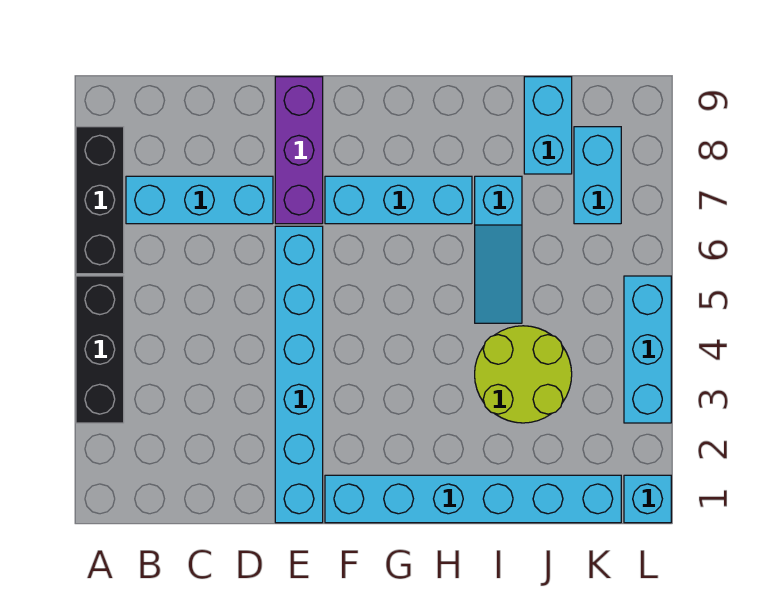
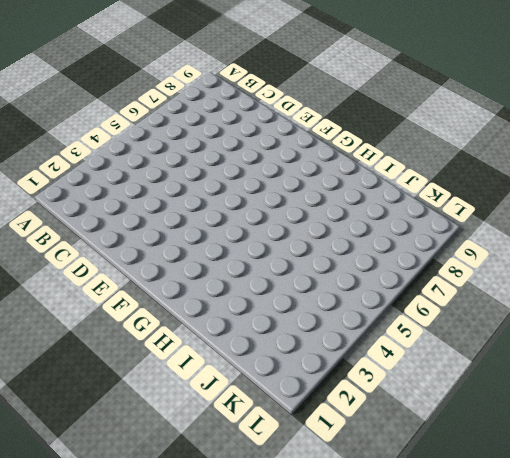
none -> black 1x3 brick [76,276,124,423]
none -> black 1x3 brick [76,127,124,274]
none -> cyan 1x3 brick [126,176,273,224]

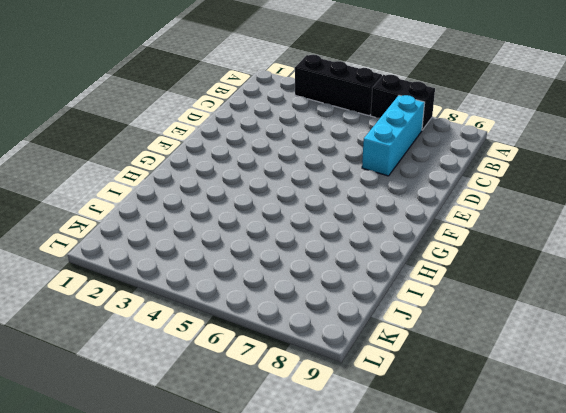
black 1x2 brick [371,75,435,130] -> black 1x3 brick [76,127,124,274]
none -> cyan 1x6 brick [275,226,323,523]
none -> purple 1x3 brick [275,77,323,224]
none -> cyan 1x6 brick [325,475,621,523]

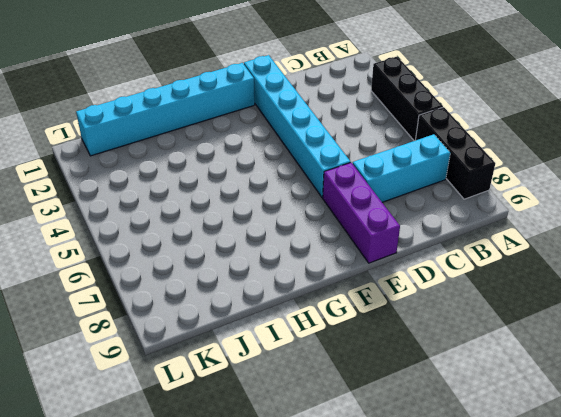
none -> cyan 1x3 brick [325,176,472,224]
none -> lime 2x2 round brick [475,326,572,423]
none -> cyan 1x3 slope [475,176,522,323]

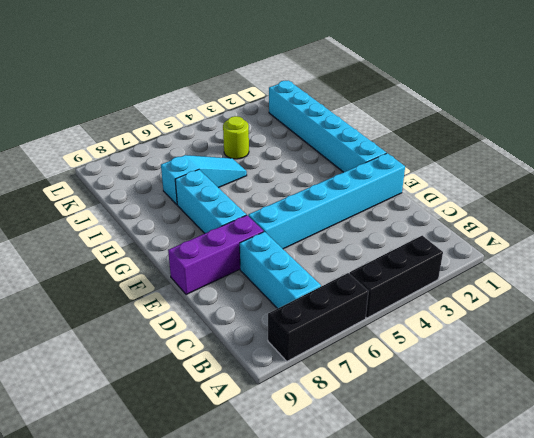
lime 1x1 round brick [223,116,249,159] -> lime 2x2 round brick [475,326,572,423]
none -> cyan 1x2 brick [524,77,572,174]
none -> cyan 1x2 brick [574,127,621,224]
none -> cyan 1x1 brick [624,475,671,523]

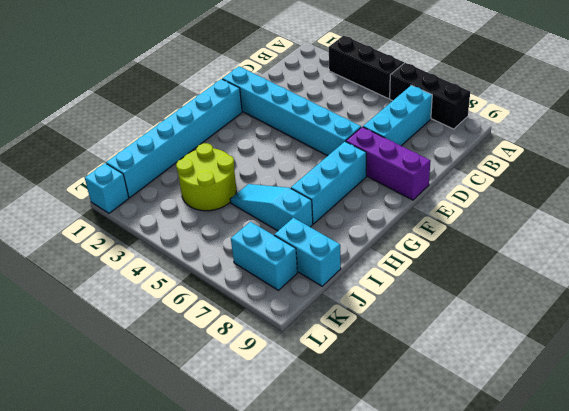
none -> cyan 1x3 brick [624,276,671,423]

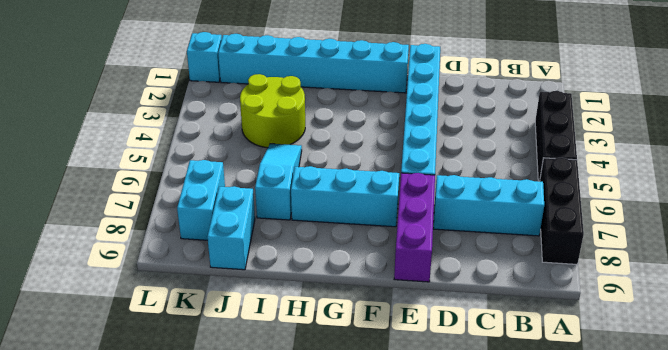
none -> cyan 1x3 brick [624,276,671,423]

